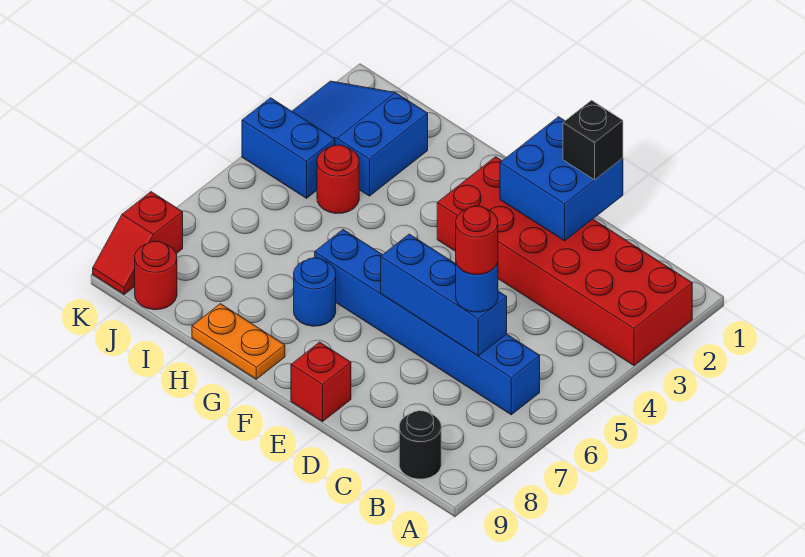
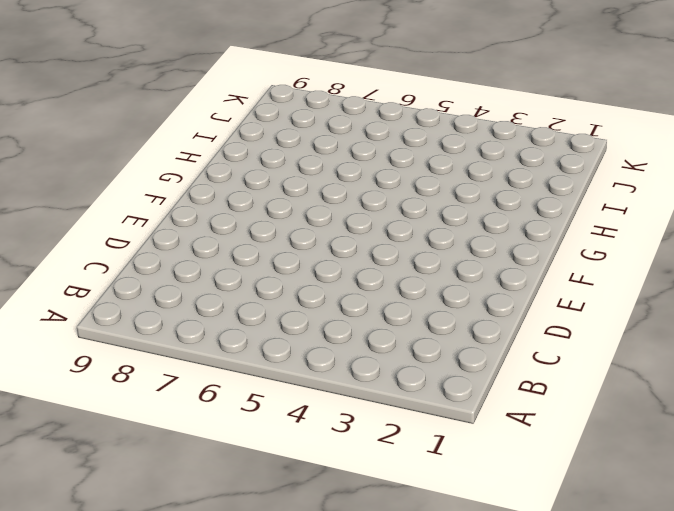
none -> red 2x6 brick [437,157,692,365]
none -> blue 1x6 brick [315,230,540,415]
none -> black 1x1 round brick [399,411,441,479]

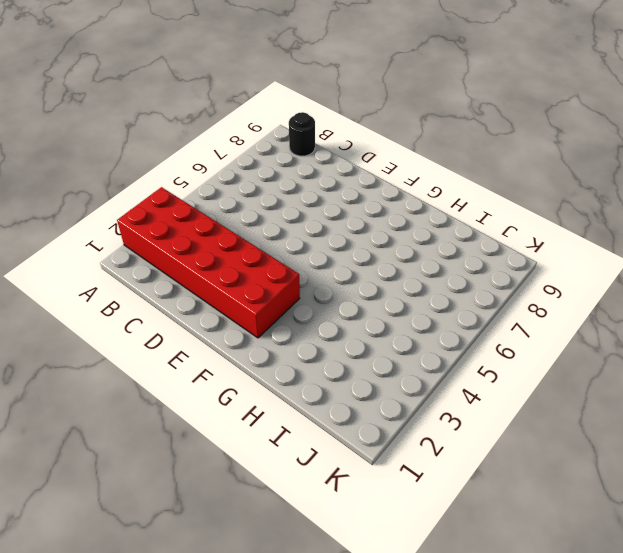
none -> blue 1x6 brick [315,230,540,415]
none -> red 1x1 brick [291,342,351,422]
none -> blue 1x1 round brick [294,258,336,326]

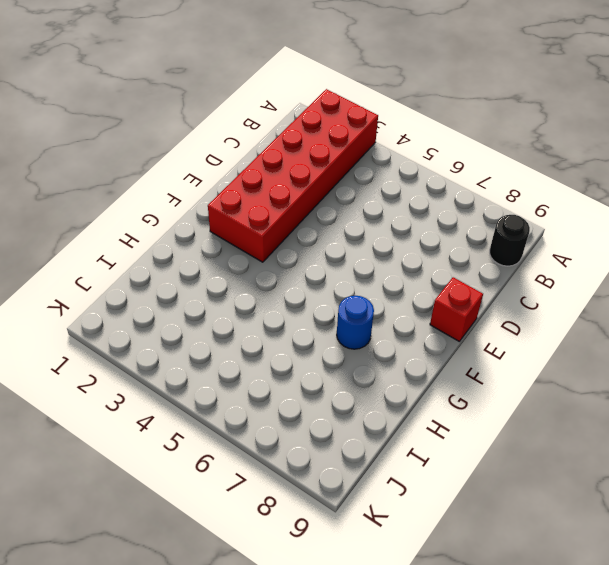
none -> blue 1x6 brick [315,230,540,415]
none -> orange 1x2 plate [192,304,285,379]
none -> blue 2x3 slope [292,81,428,196]

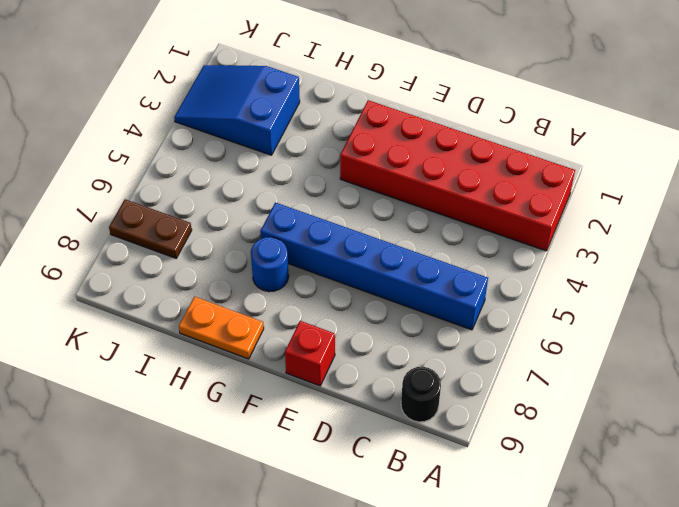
brown 1x2 plate [109,199,192,258] -> none
none -> red 1x1 round brick [317,145,359,213]
none -> blue 1x2 brick [242,98,335,198]
none -> red 1x1 round brick [135,241,177,310]

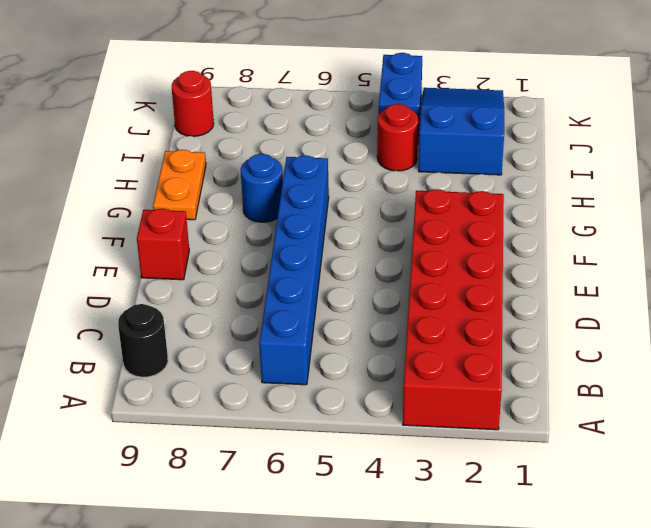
none -> red 1x2 slope [93,192,183,294]
none -> blue 1x3 brick [381,234,507,356]
none -> blue 2x2 brick [500,117,623,241]

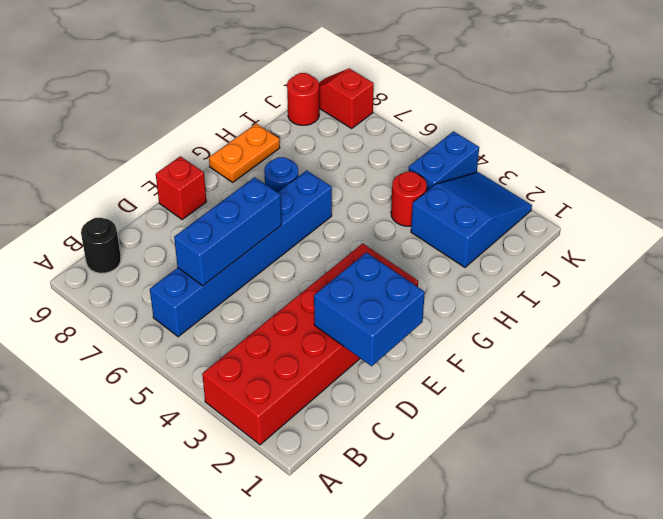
none -> blue 1x1 round brick [456,262,498,312]
none -> black 1x1 brick [563,100,623,180]
none -> red 1x1 round brick [456,206,498,274]

